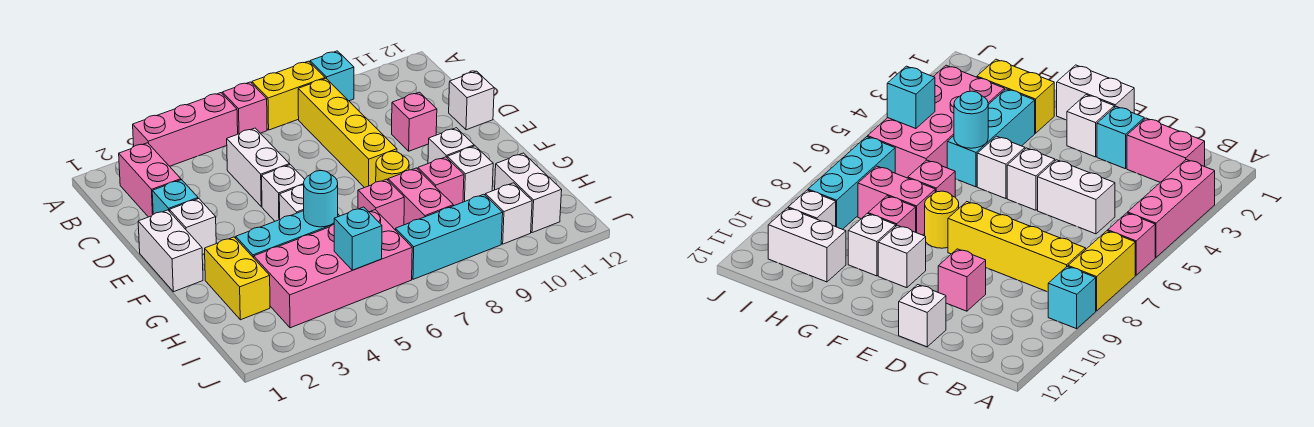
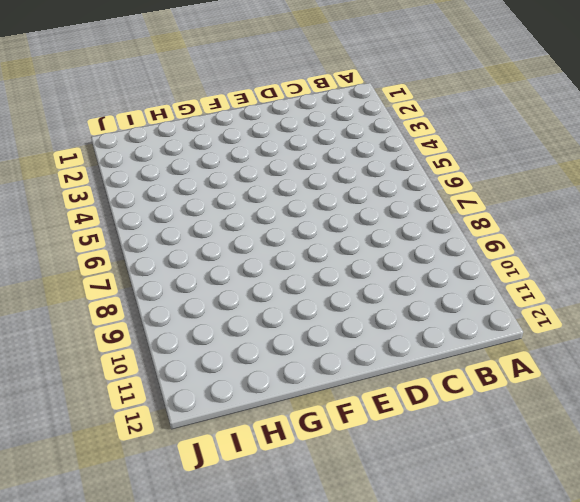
none -> pink 1x3 brick [133,93,238,166]
none -> pink 1x1 brick [222,82,267,134]
none -> yellow 1x2 brick [252,61,325,130]

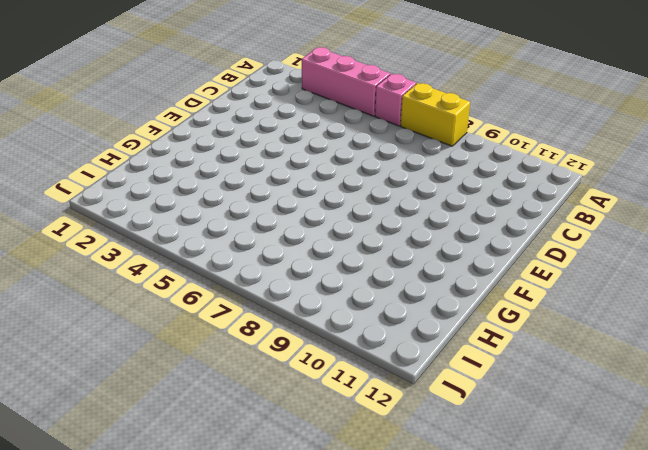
none -> cyan 1x1 brick [310,51,354,101]
none -> pink 1x2 brick [119,143,181,217]
none -> yellow 1x4 brick [298,78,397,188]

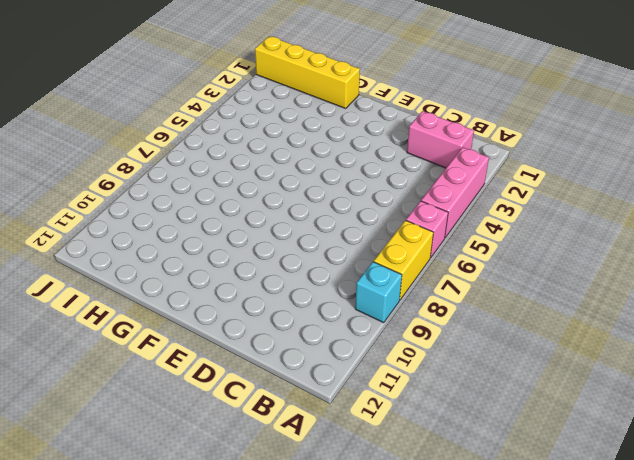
yellow 1x4 brick [255,36,360,108] -> yellow 1x4 brick moved to [298,78,397,188]
none -> white 1x2 brick [227,128,290,207]
none -> cyan 1x1 brick [152,180,198,214]
none -> pink 1x1 brick [392,92,437,151]

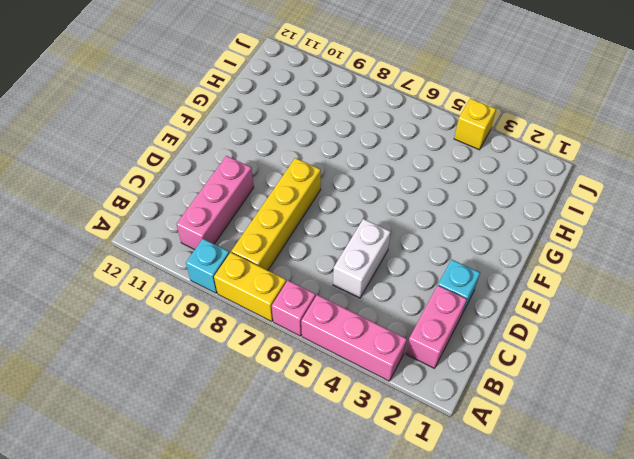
pink 1x3 brick [176,156,254,250] -> pink 1x1 brick [392,92,437,151]
yellow 1x1 brick [454,98,496,150] -> none
none -> white 1x1 brick [449,71,494,130]
none -> white 1x2 brick [138,210,203,292]
none -> white 1x1 brick [170,199,216,255]

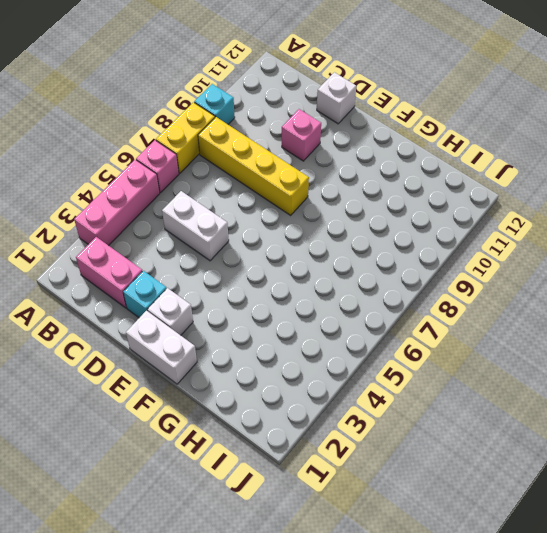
none -> white 1x1 brick [262,165,305,221]
none -> white 1x1 brick [279,185,304,219]
none -> yellow 1x1 round brick [376,151,409,182]

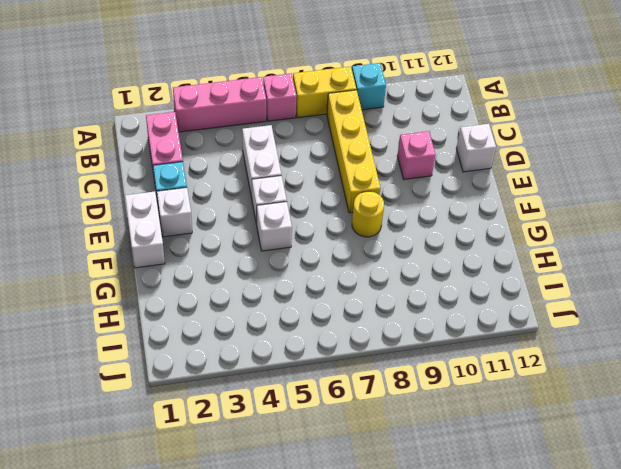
none -> white 1x1 brick [428,128,474,163]
none -> yellow 1x2 brick [205,237,270,320]
none -> cyan 1x3 brick [236,211,339,258]

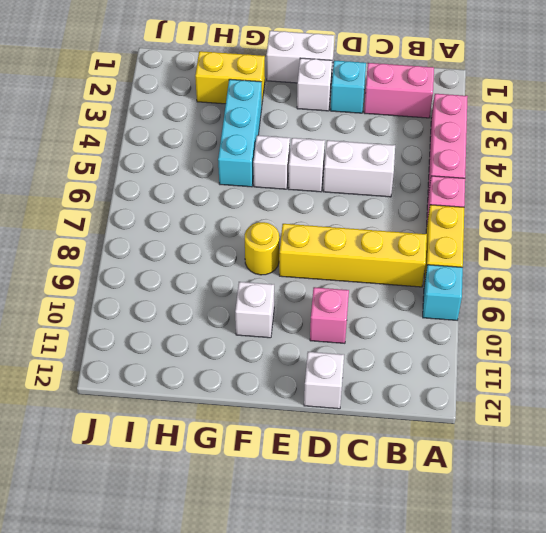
none -> pink 1x1 brick [358,179,404,230]
none -> pink 1x2 brick [388,168,453,225]
none -> pink 1x1 brick [418,157,464,206]

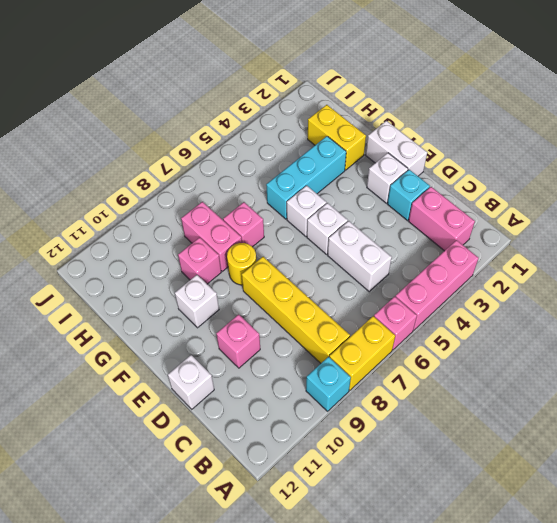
none -> white 1x1 brick [447,146,493,202]
none -> pink 2x4 brick [254,210,412,328]
none -> white 1x2 brick [495,153,562,233]

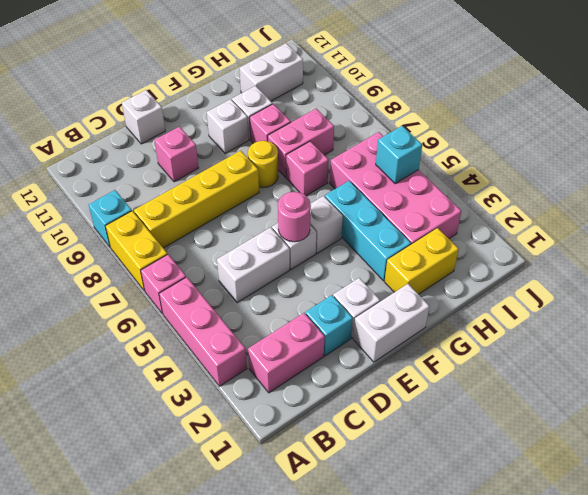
pink 1x1 round brick [278,192,311,242] -> none
none -> cyan 1x3 brick [396,194,503,279]
none -> white 1x1 brick [485,183,532,244]
none -> cyan 1x1 round brick [304,171,338,227]

